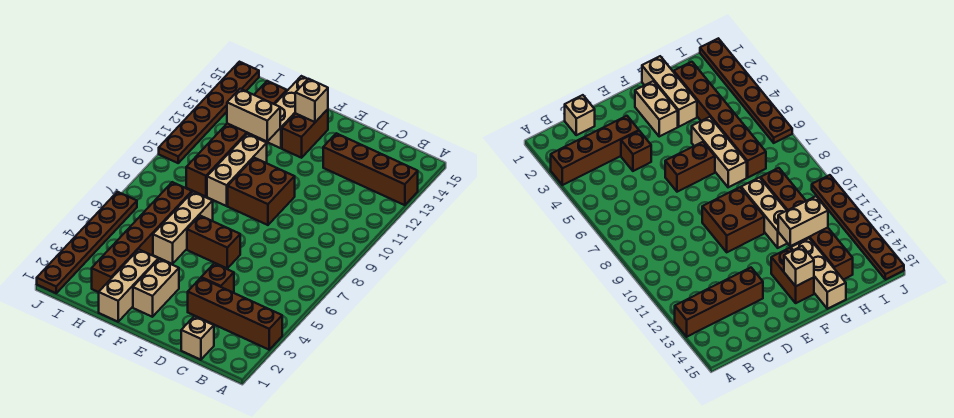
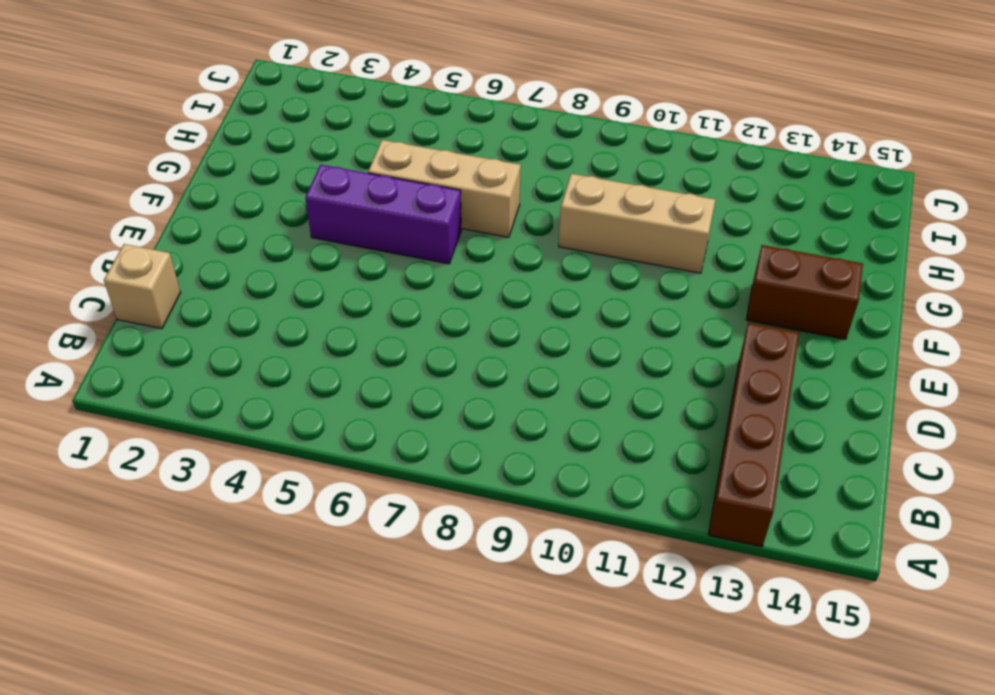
purple 1x3 brick [305,165,461,264] -> brown 1x2 brick [187,216,240,268]
none -> brown 1x4 brick [188,278,282,350]
none -> brown 1x1 brick [201,263,234,293]
none -> brown 2x2 brick [228,158,295,225]

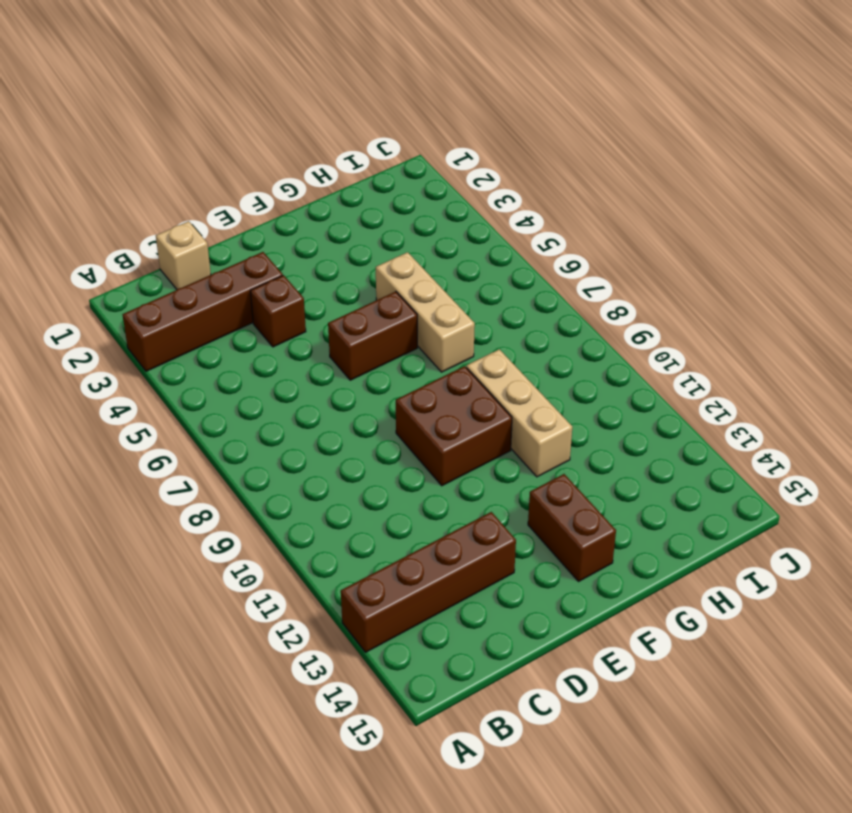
none -> tan 1x2 brick [133,259,179,317]
none -> tan 1x3 brick [99,249,158,322]
none -> tan 1x3 brick [263,76,308,148]

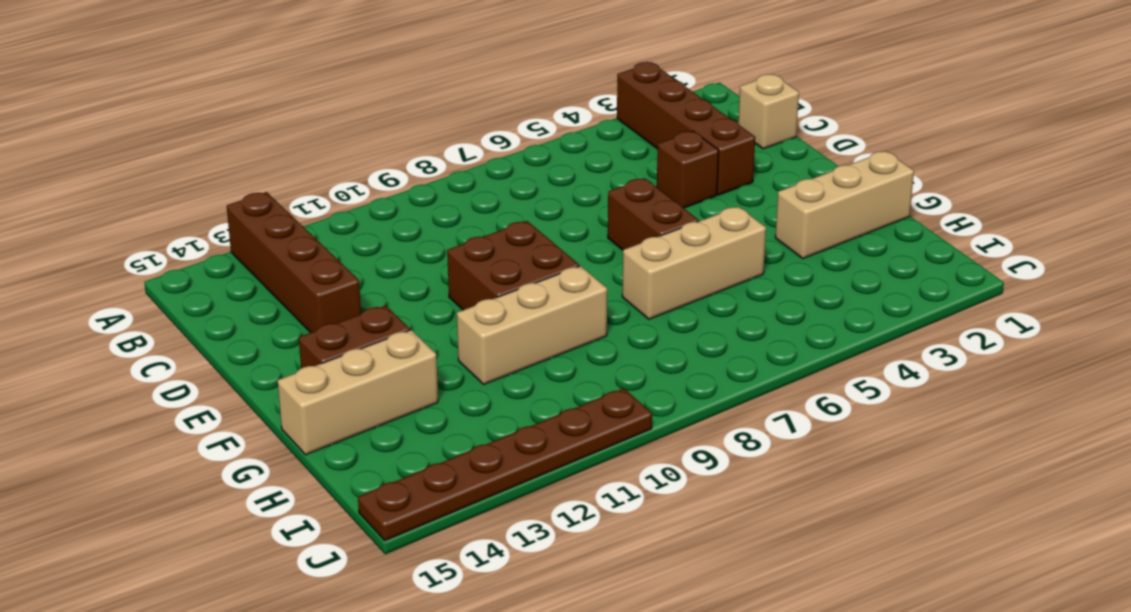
none -> tan 1x2 brick [133,259,179,317]
none -> brown 1x6 brick [92,182,192,292]
none -> brown 1x6 brick [186,81,287,197]

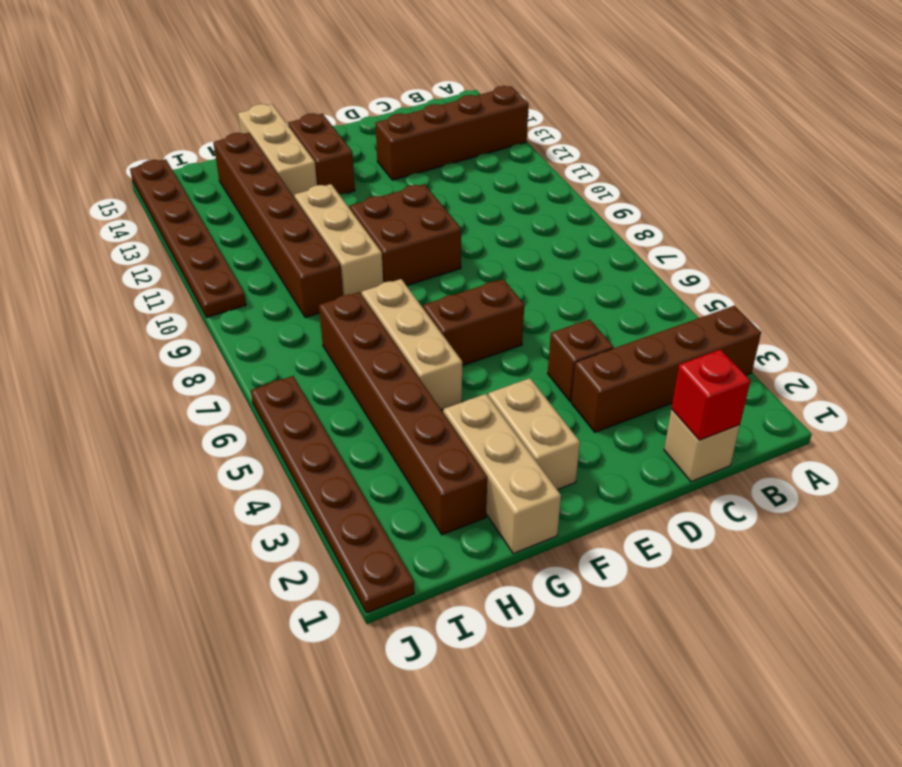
red 1x1 brick [671,349,750,440] -> none
none -> tan 1x1 brick [295,79,328,122]
none -> tan 1x2 brick [227,89,280,141]

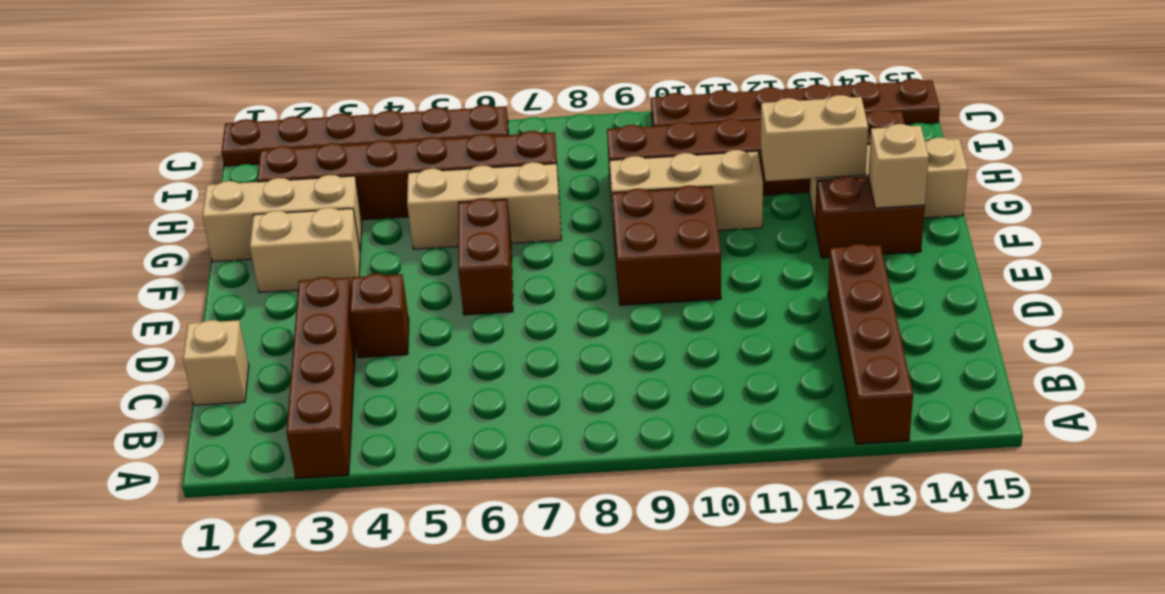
tan 1x2 brick [761,95,868,181] -> tan 1x2 brick turned to [227,89,280,141]

